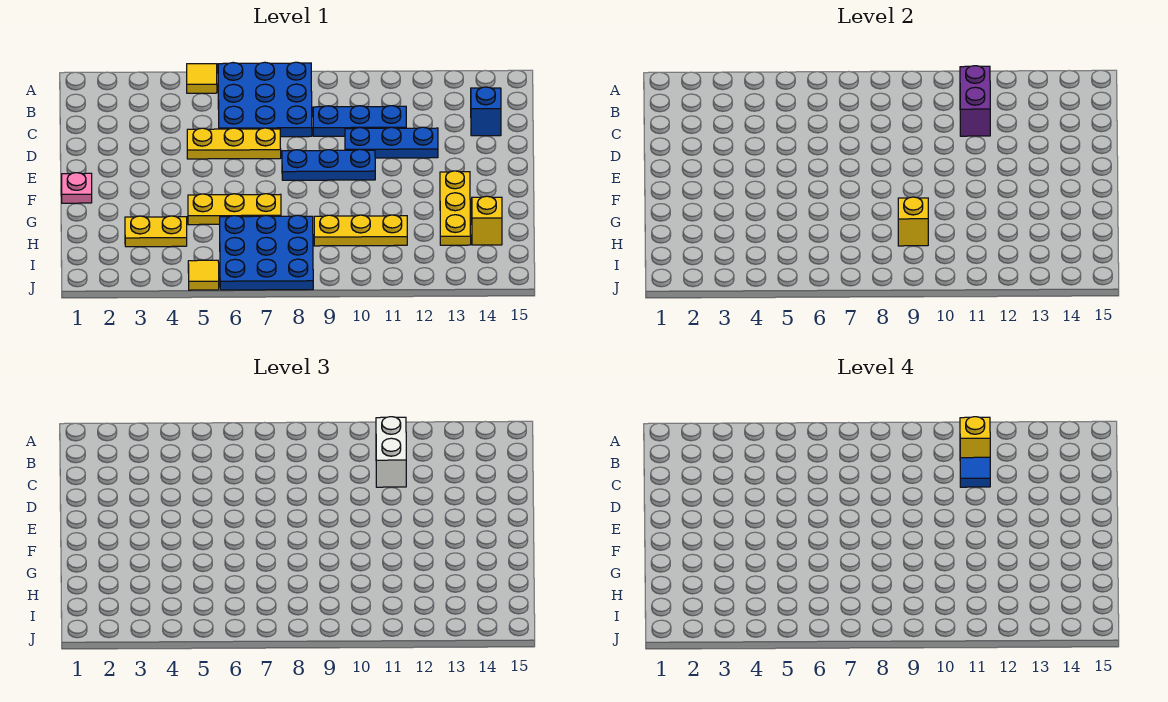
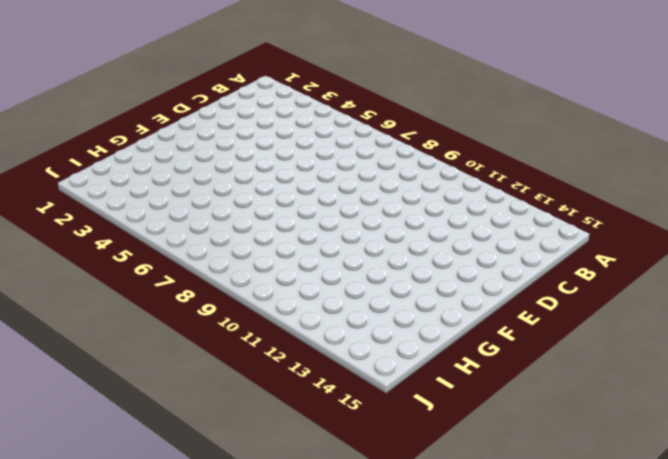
none -> yellow 1x1 tile [187,64,217,93]
none -> blue 3x3 plate [218,62,312,137]
none -> blue 1x3 plate [313,106,406,136]

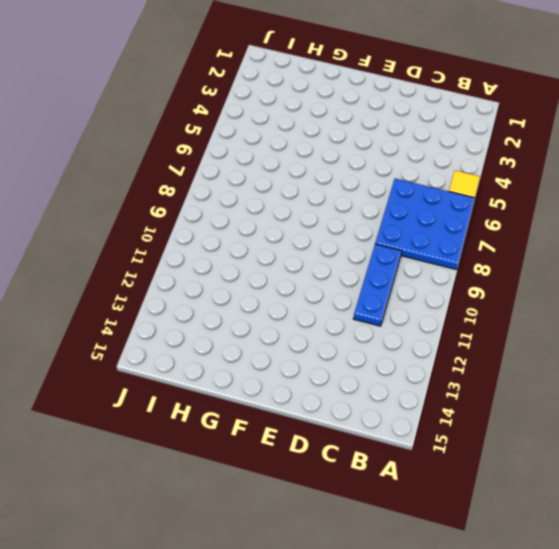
none -> blue 1x1 brick [471,87,501,136]
none -> yellow 1x3 plate [187,128,281,159]
none -> blue 1x3 plate [345,127,438,158]

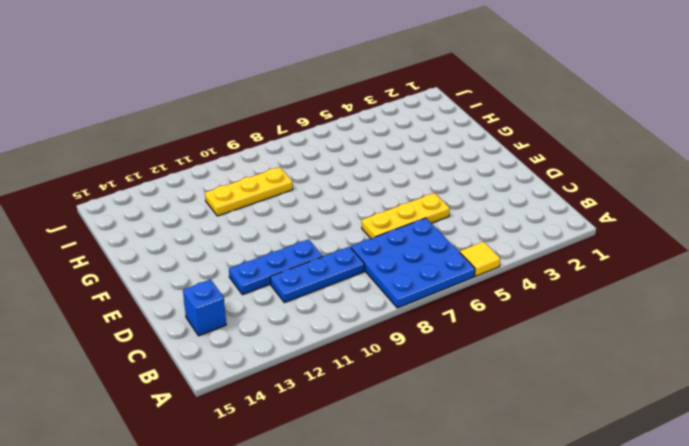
none -> blue 1x3 plate [282,149,375,180]
none -> pink 1x1 plate [62,173,92,203]
none -> yellow 1x3 plate [440,171,471,245]

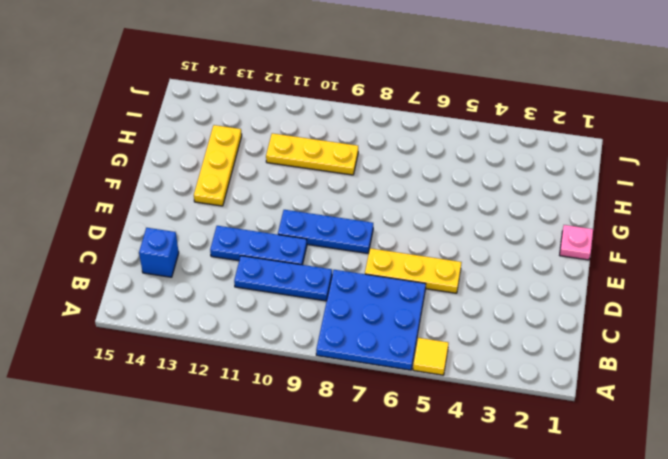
none -> yellow 1x3 plate [188,194,281,225]
none -> yellow 1x2 plate [125,216,187,247]
none -> blue 3x3 plate [220,215,313,290]

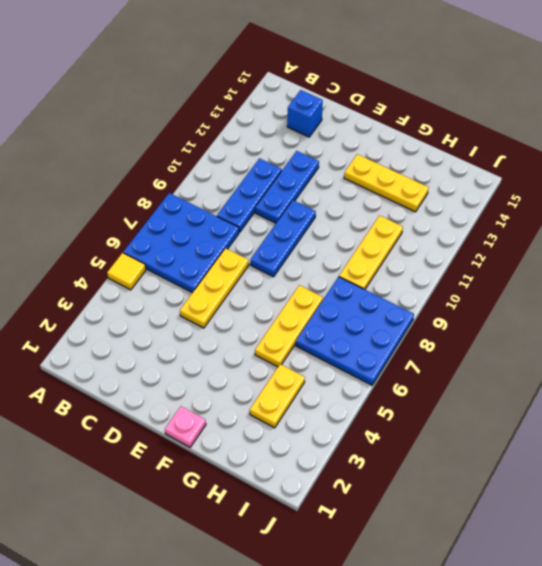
none -> yellow 1x1 brick [472,196,502,245]
none -> yellow 1x1 tile [188,260,219,290]
none -> purple 1x2 brick [960,66,990,136]

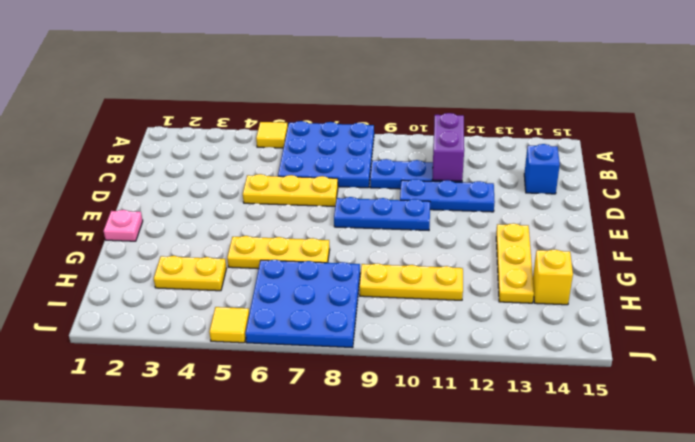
none -> yellow 1x1 brick [898,197,928,246]
none -> white 1x2 brick [376,417,406,487]
none -> yellow 1x1 brick [960,417,990,458]

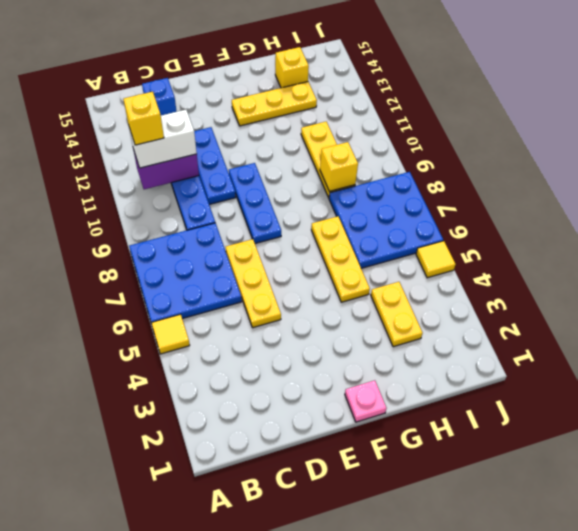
none -> blue 1x1 tile [960,457,990,487]

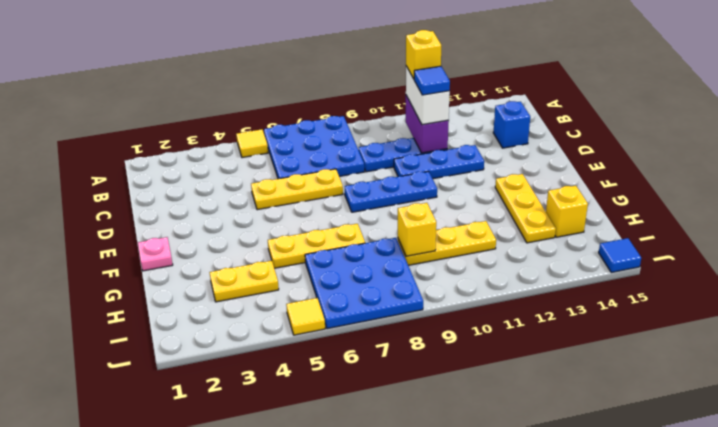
blue 1x1 tile [599,238,641,272] -> none

